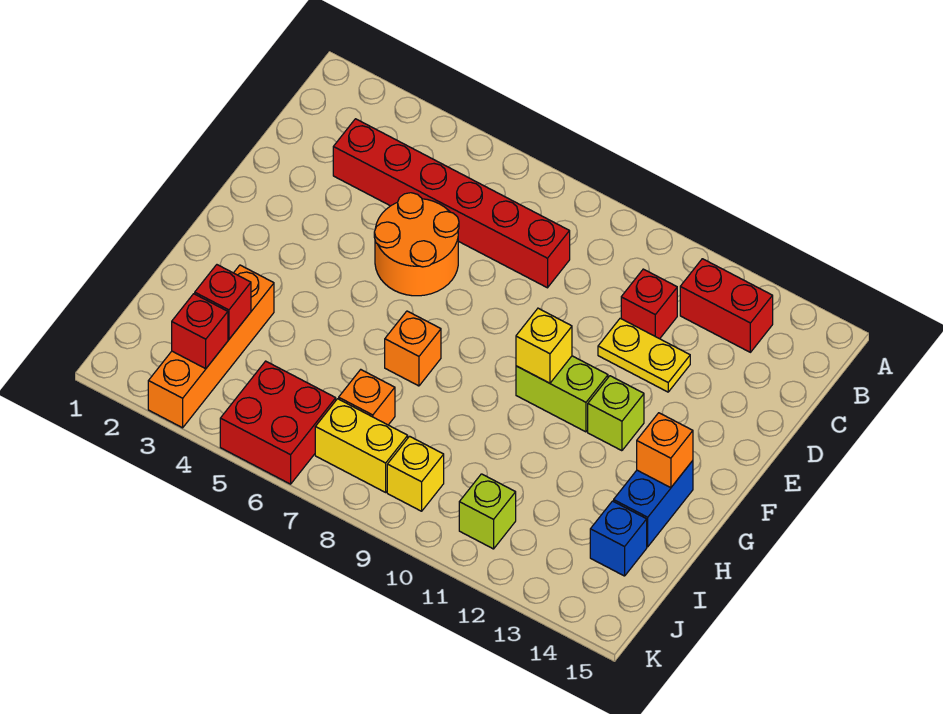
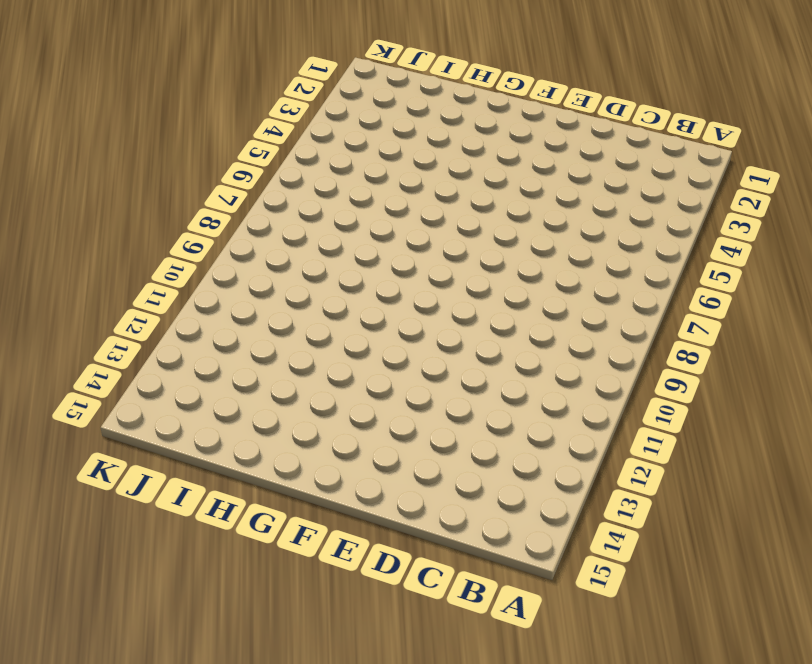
none -> red 1x2 brick [680,259,773,352]
none -> red 1x6 brick [333,119,570,288]
none -> red 1x1 brick [621,269,677,339]

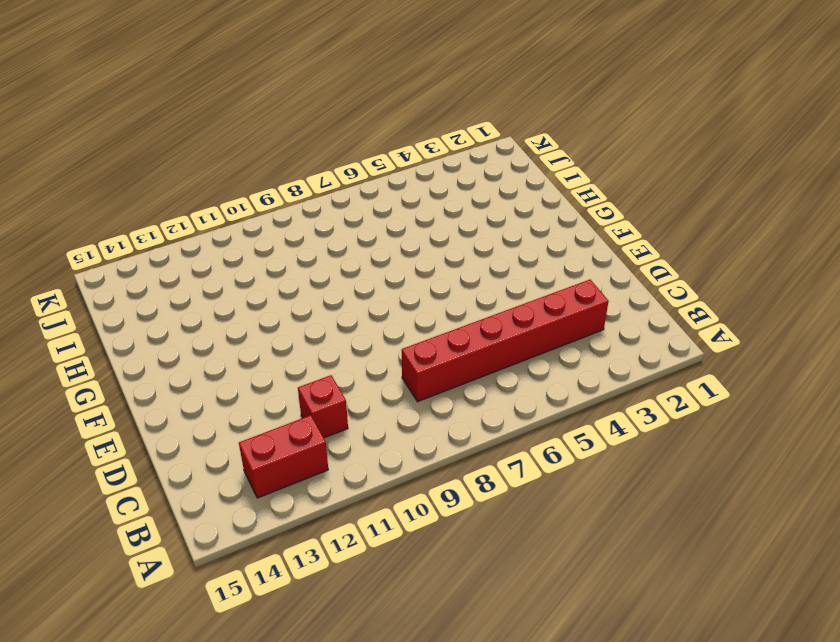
none -> orange 2x2 round brick [374,193,459,296]
none -> yellow 1x2 plate [598,318,690,392]
none -> lime 1x2 brick [516,356,608,432]

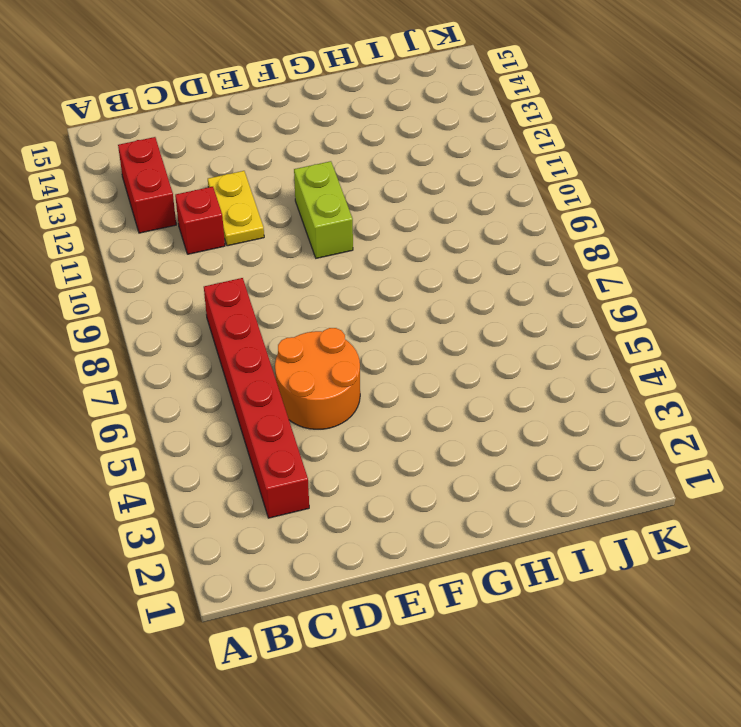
none -> lime 1x1 brick [588,376,644,451]
none -> orange 1x1 brick [385,311,441,386]
none -> blue 1x2 brick [614,461,693,547]

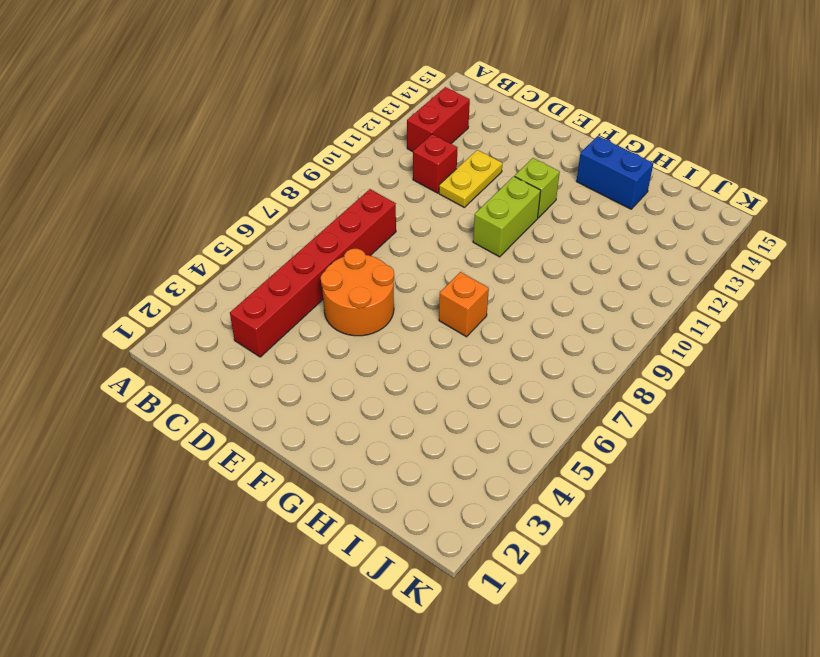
none -> orange 1x4 brick [148,265,274,428]
none -> orange 1x1 brick [339,370,395,425]
none -> blue 1x1 brick [590,501,647,576]

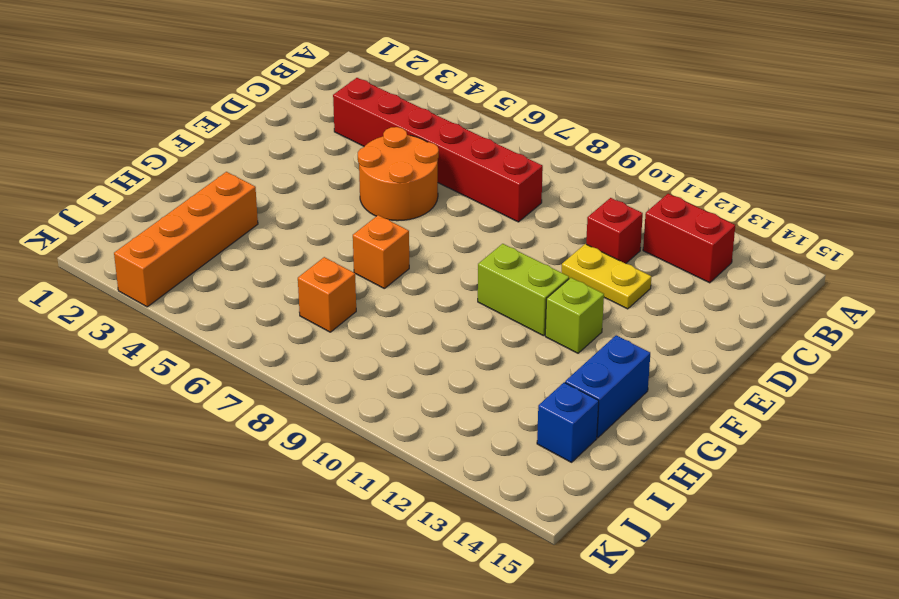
none -> red 2x2 brick [220,361,336,484]
none -> yellow 1x2 brick [315,399,408,492]
none -> yellow 1x1 brick [387,436,444,511]

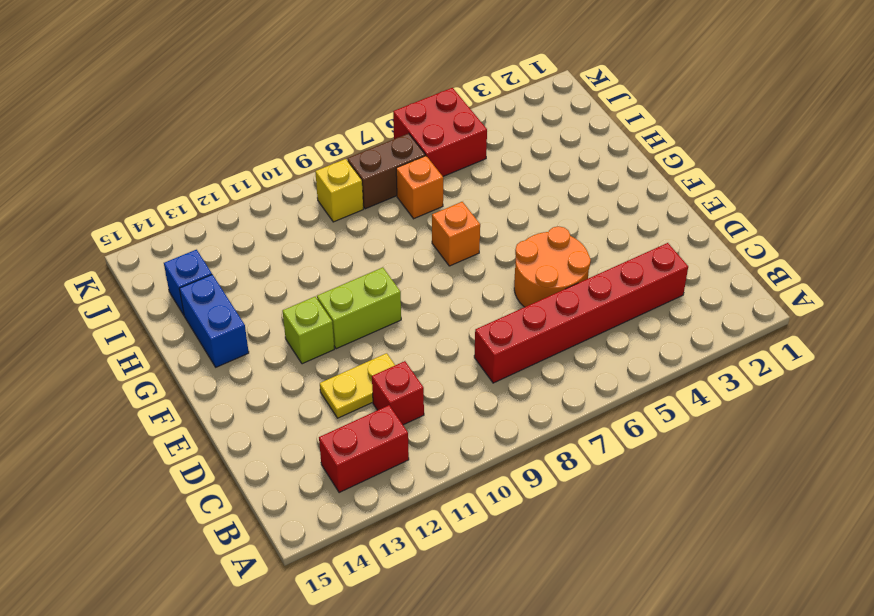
brown 1x2 brick [347,133,425,209] -> yellow 1x2 brick [315,399,408,492]
none -> orange 1x4 brick [148,265,274,428]
none -> lime 1x1 brick [459,474,516,549]
none -> yellow 1x1 brick [516,308,572,383]

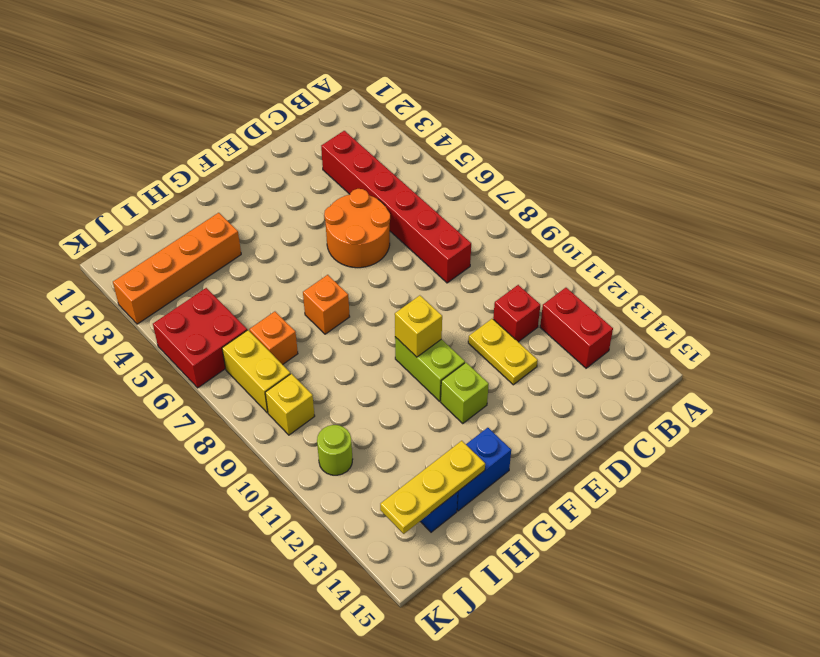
yellow 1x3 plate [380,441,485,534] -> none
lime 1x1 round brick [317,425,353,475] -> lime 1x1 brick [459,474,516,549]
none -> orange 1x1 brick [637,413,693,488]
none -> red 1x1 brick [195,265,251,339]
none -> red 1x1 brick [172,294,228,369]

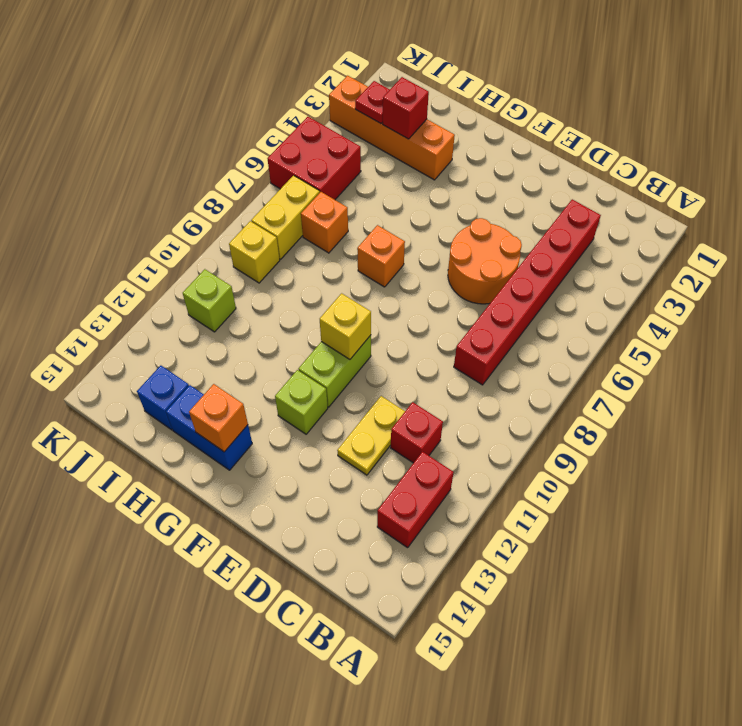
red 1x1 plate [355,81,390,123] -> red 1x1 brick [172,294,228,369]

